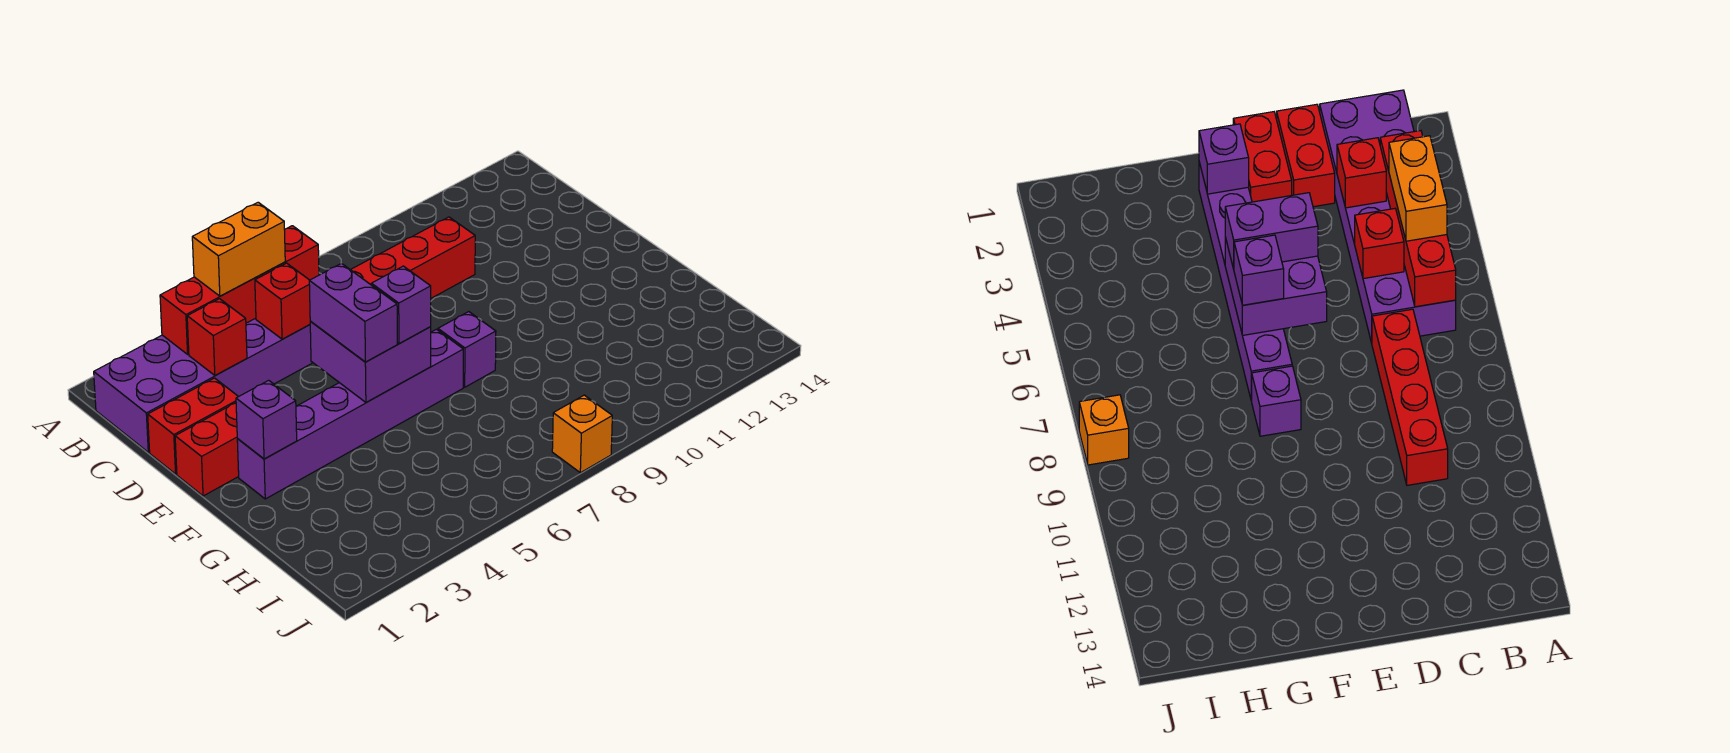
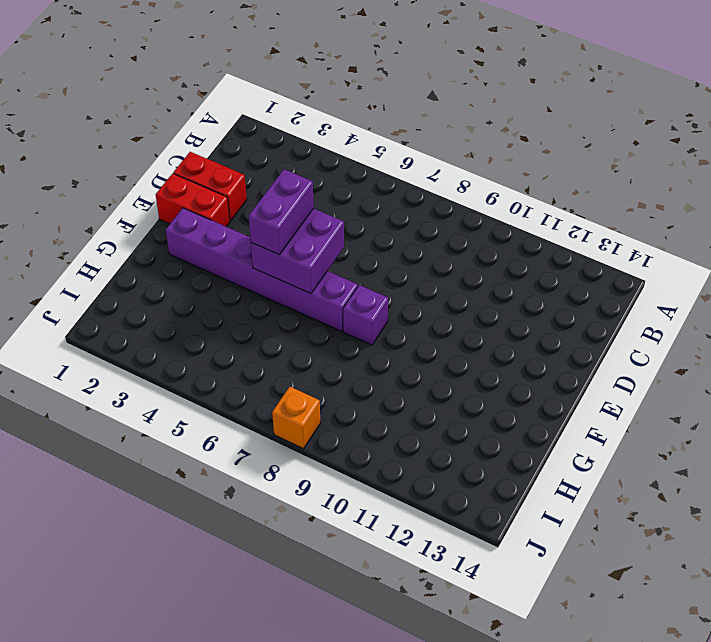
none -> purple 2x6 brick [94,318,313,452]
none -> red 1x4 brick [351,217,475,298]
none -> red 1x4 brick [160,226,319,354]

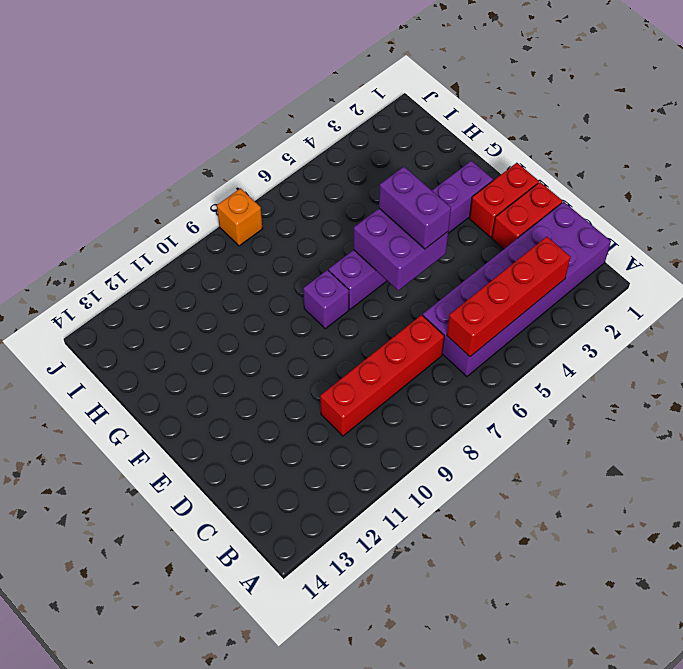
none -> red 1x1 brick [187,299,247,375]
none -> red 1x1 brick [255,263,311,339]
none -> purple 1x1 brick [236,380,297,459]

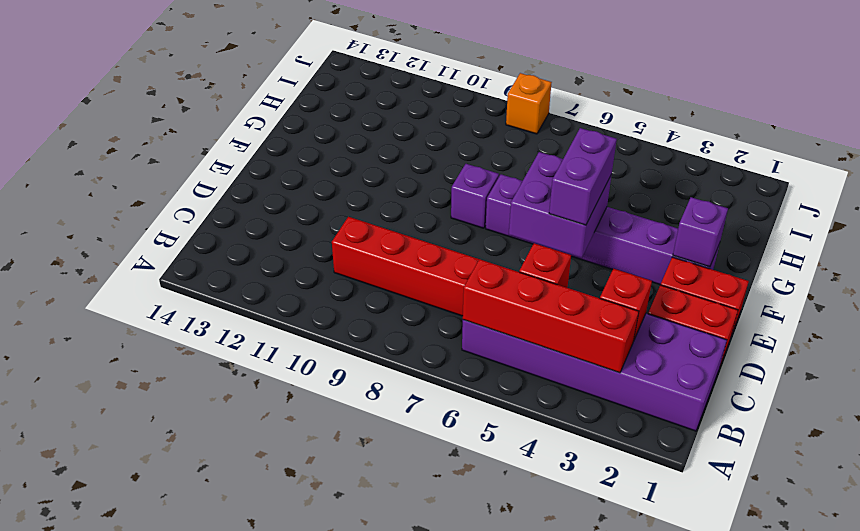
none -> orange 1x2 brick [192,202,285,296]
none -> purple 1x1 brick [371,266,431,344]

